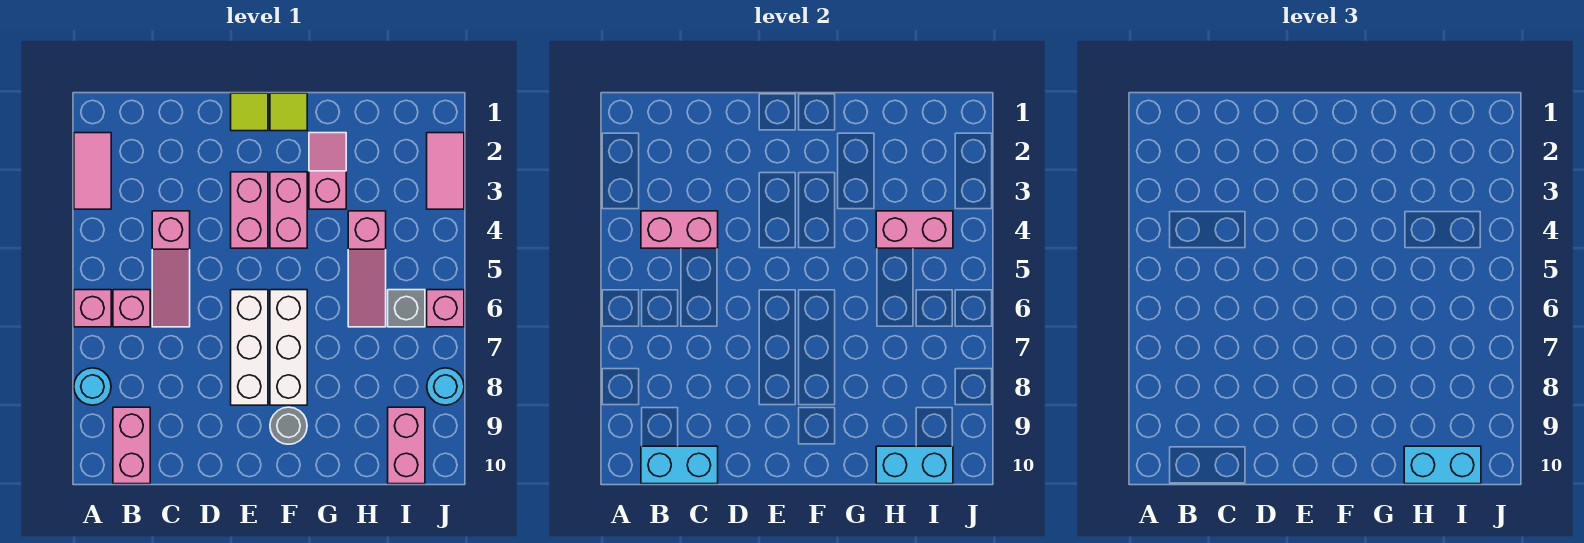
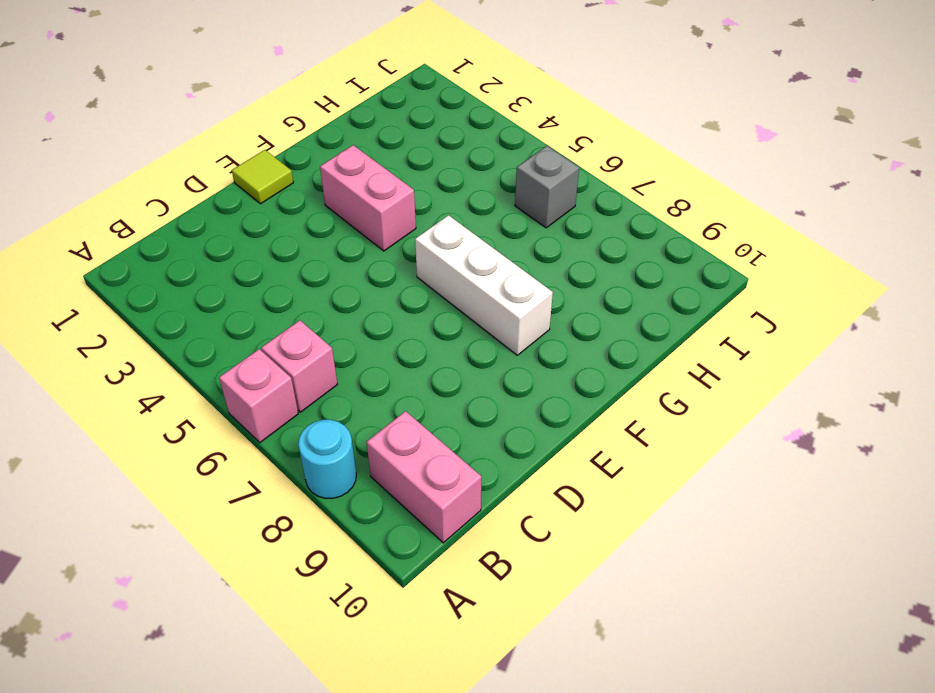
none -> pink 1x2 tile [74,133,111,209]
none -> pink 1x3 slope [152,211,190,327]
none -> pink 1x2 brick [231,172,268,248]

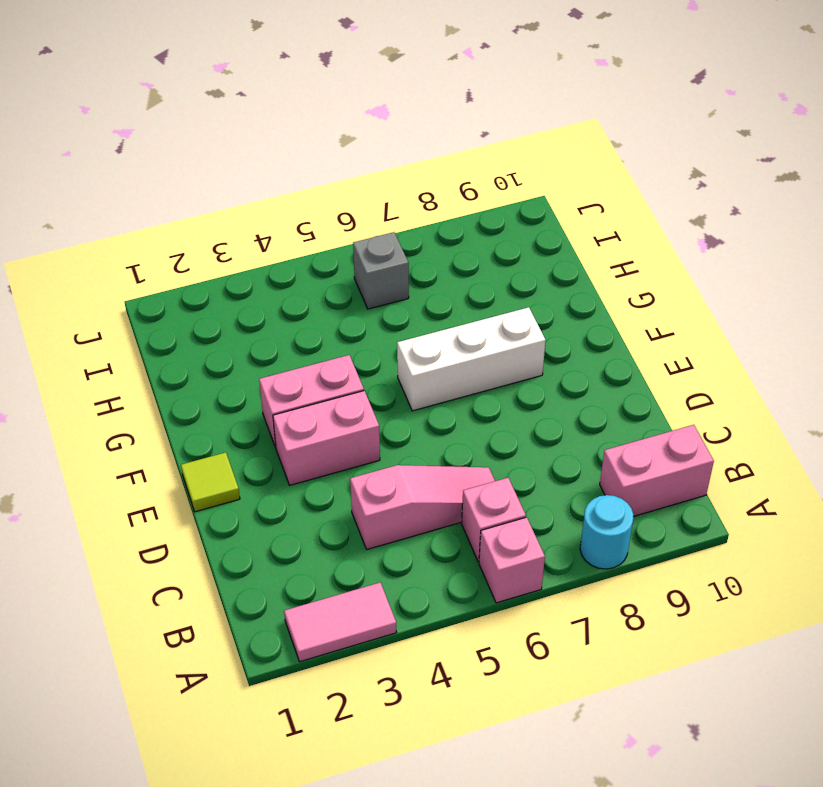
none -> white 1x3 brick [231,290,268,405]
none -> lime 1x1 tile [270,93,307,131]
none -> grey 1x1 round brick [270,407,307,444]

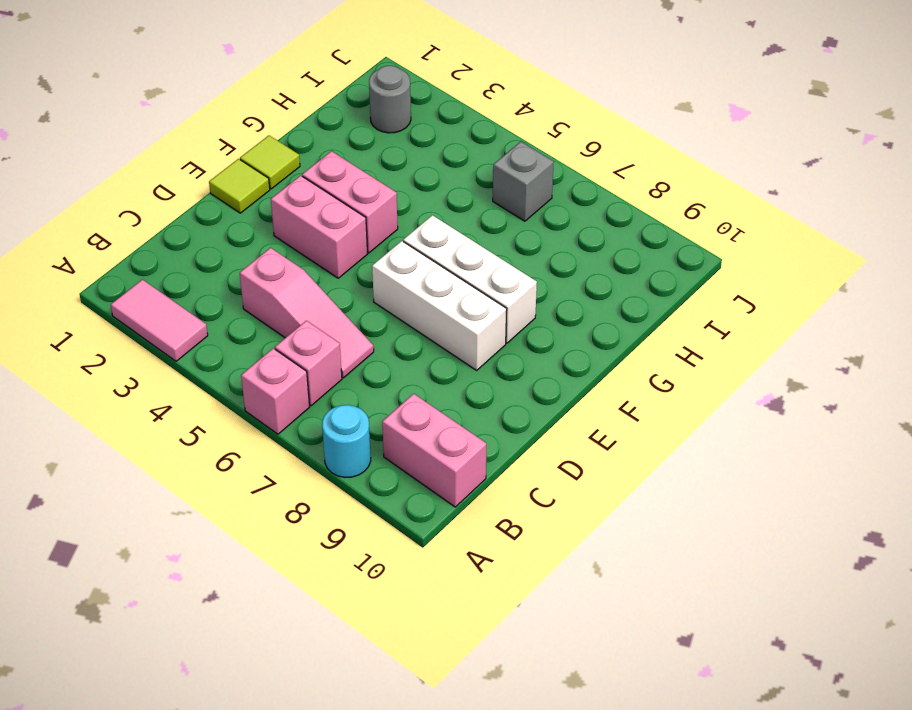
grey 1x1 round brick [369,66,411,133] -> grey 1x1 round brick moved to [270,407,307,444]
none -> pink 1x2 slope [309,133,346,209]
none -> pink 1x3 slope [348,211,386,327]
none -> pink 1x2 brick [388,407,425,484]

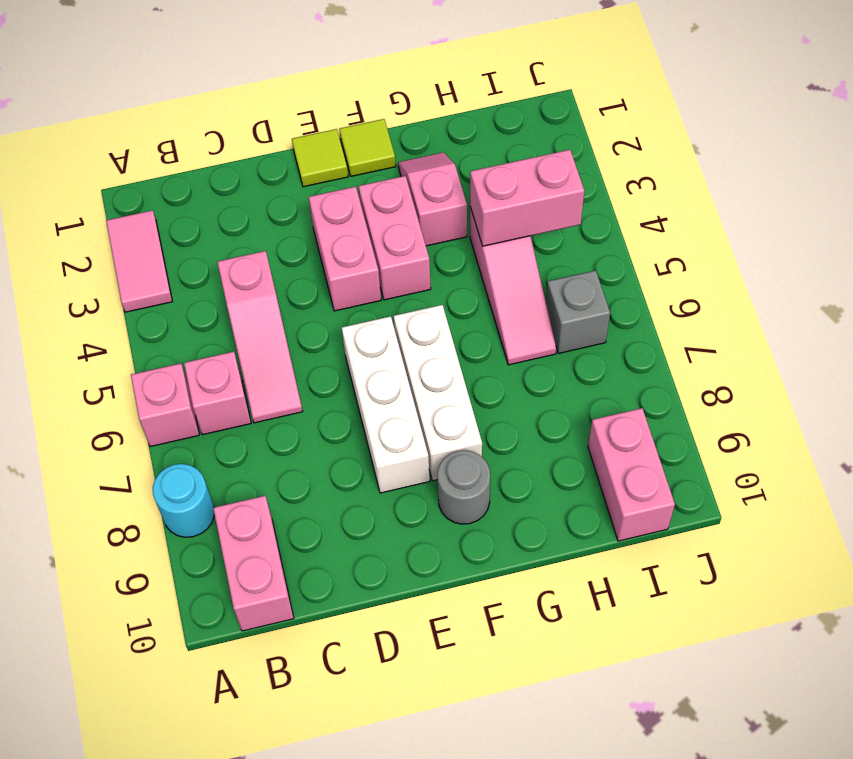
none -> pink 1x2 tile [427,133,464,209]
none -> pink 1x1 brick [427,290,464,327]
none -> cyan 1x1 round brick [427,368,464,405]

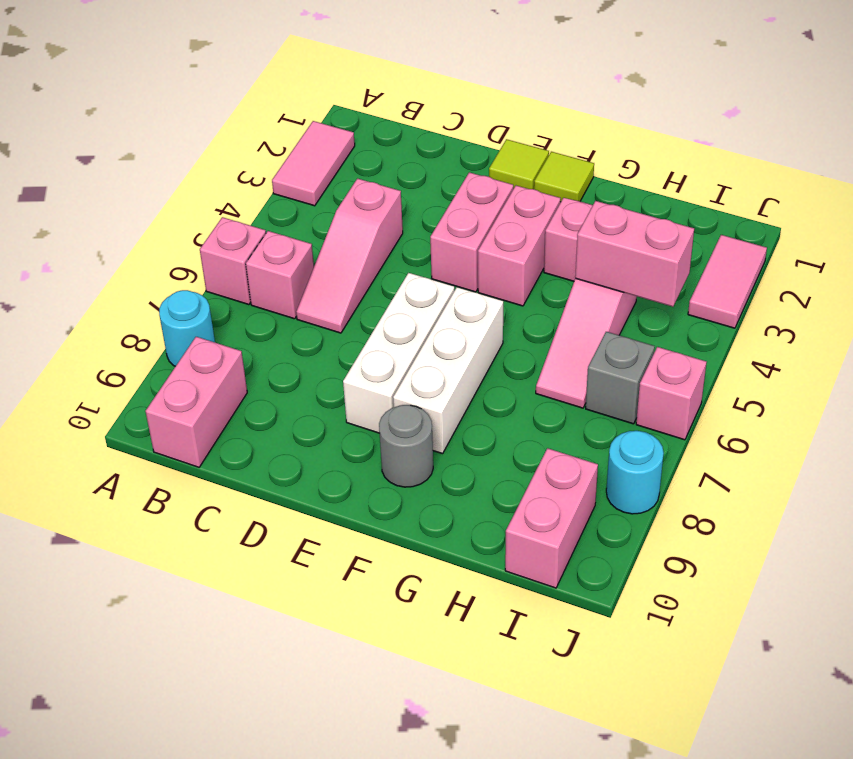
none -> pink 1x2 brick [641,211,718,248]
none -> cyan 1x2 brick [641,446,718,484]
none -> cyan 1x2 brick [876,446,953,484]

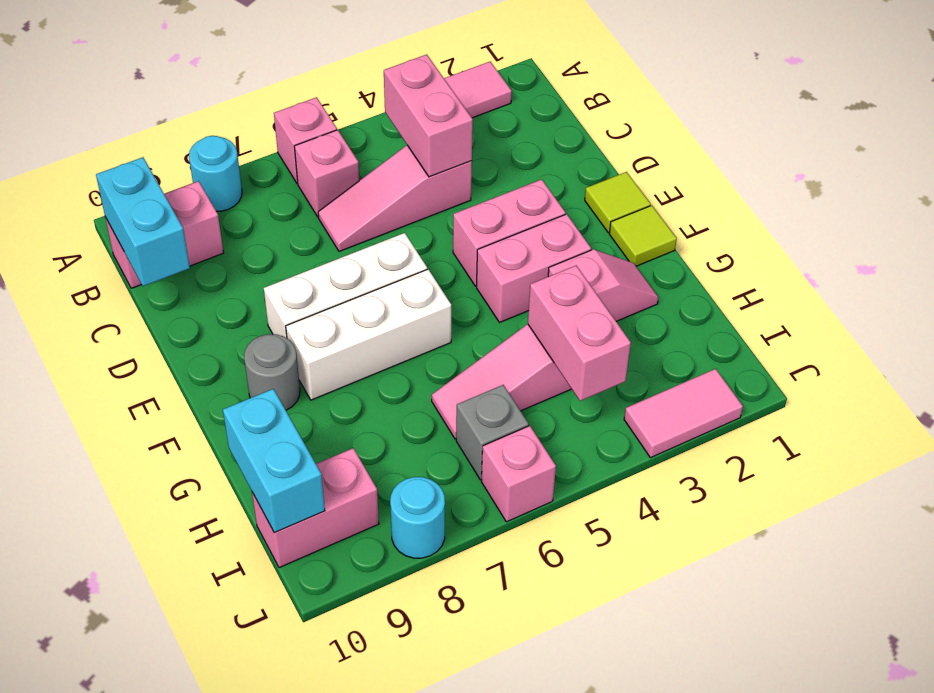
none -> cyan 1x2 brick [1404,446,1481,484]

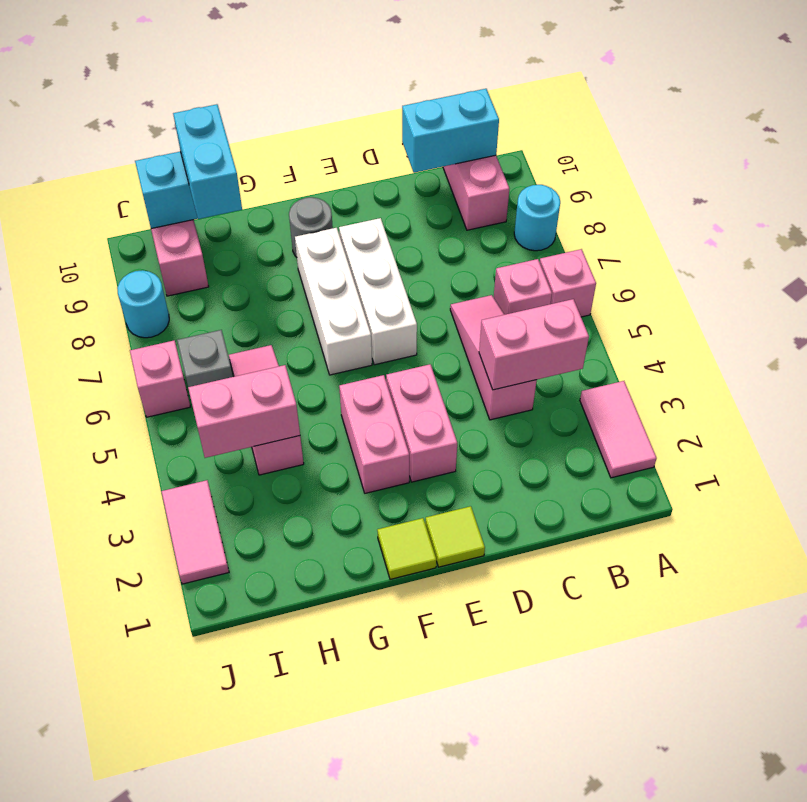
cyan 1x2 brick [173,104,242,219] -> cyan 1x2 brick turned to [1404,446,1481,484]
none -> pink 1x2 slope [309,133,346,209]

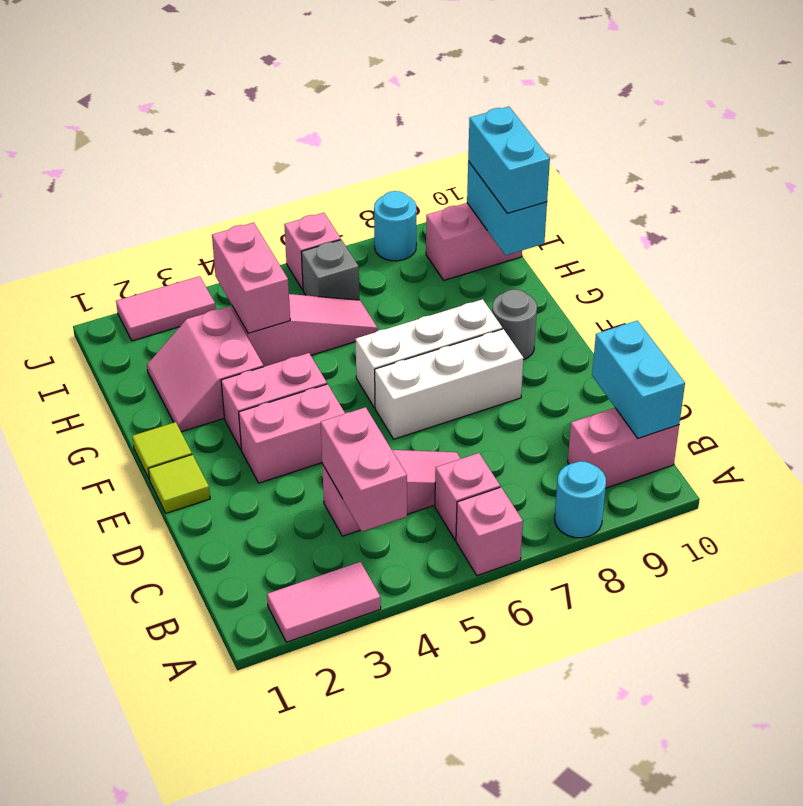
pink 2x2 slope [147,306,264,432] -> pink 1x2 slope [309,133,346,209]

